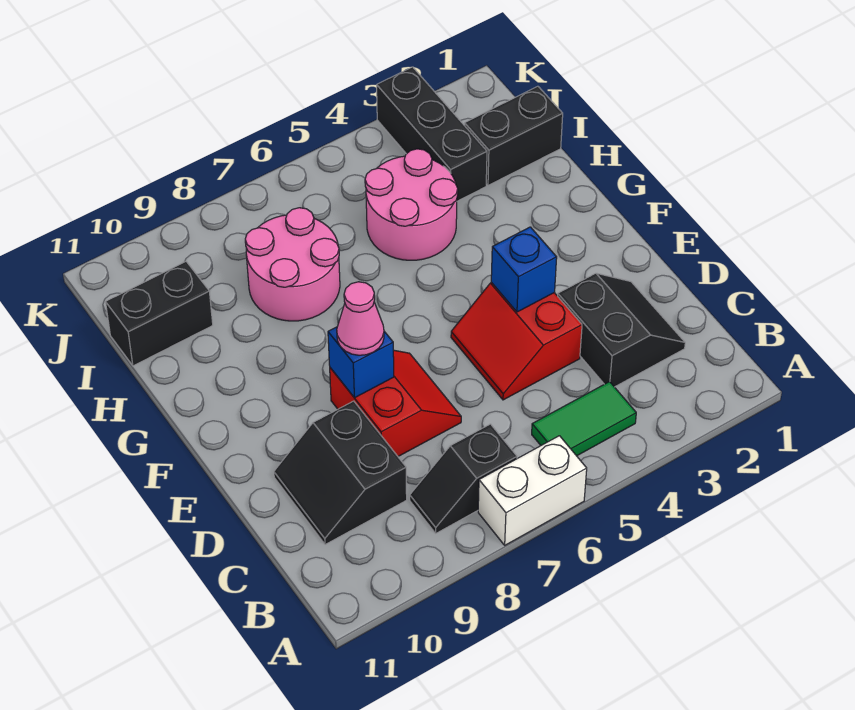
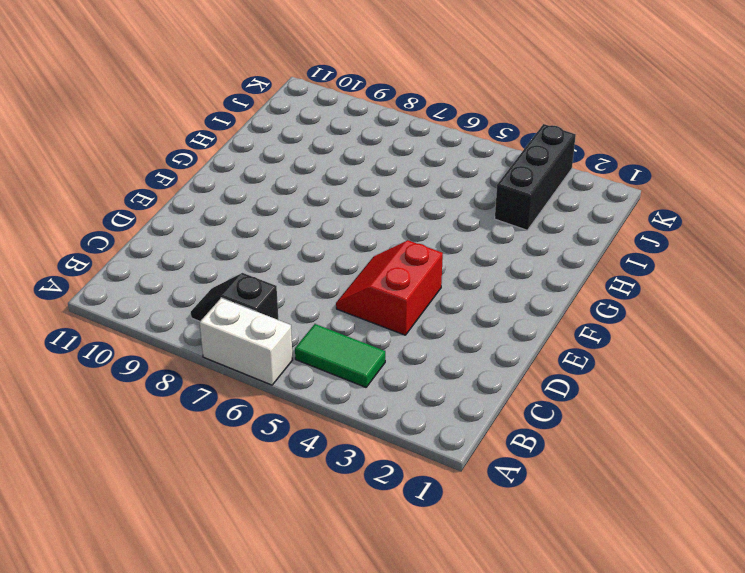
none -> black 2x2 slope [558,273,685,387]
none -> black 2x2 slope [274,401,407,545]
none -> red 2x2 slope [330,350,461,456]

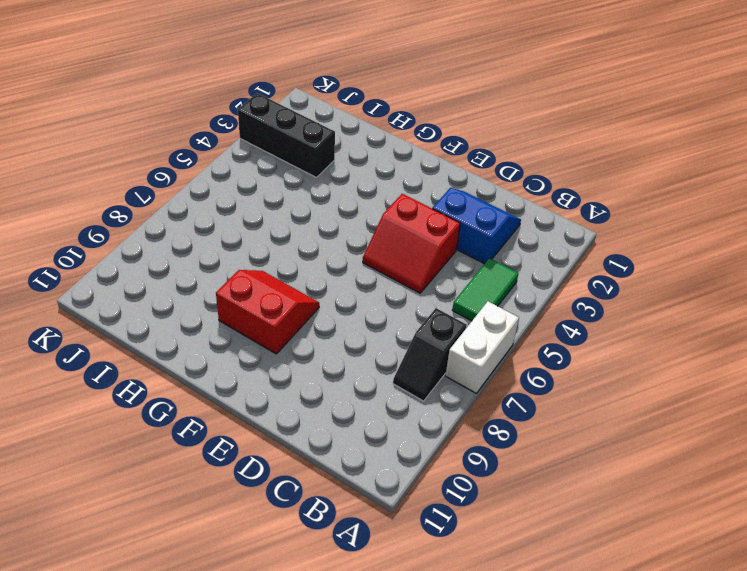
blue 2x2 slope [432,188,521,264] -> black 2x2 slope [558,273,685,387]
red 2x2 slope [216,270,319,354] -> red 2x2 slope moved to [330,350,461,456]
none -> black 2x2 slope [274,401,407,545]
none -> pink 2x2 round brick [365,149,458,260]
none -> pink 2x2 round brick [245,208,340,321]

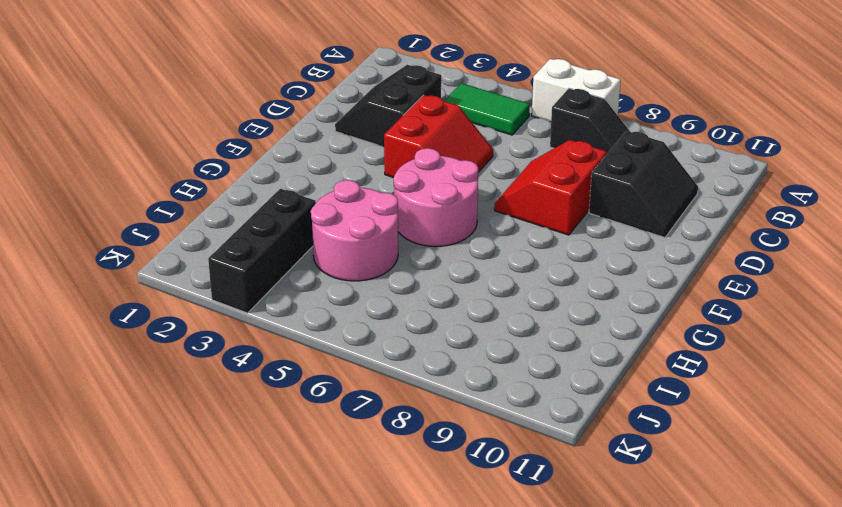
pink 2x2 round brick [393,148,478,247] -> pink 2x2 round brick moved to [245,208,340,321]
none -> black 1x2 brick [464,86,563,185]
none -> black 1x2 brick [106,262,213,366]
none -> blue 1x1 brick [491,227,557,312]

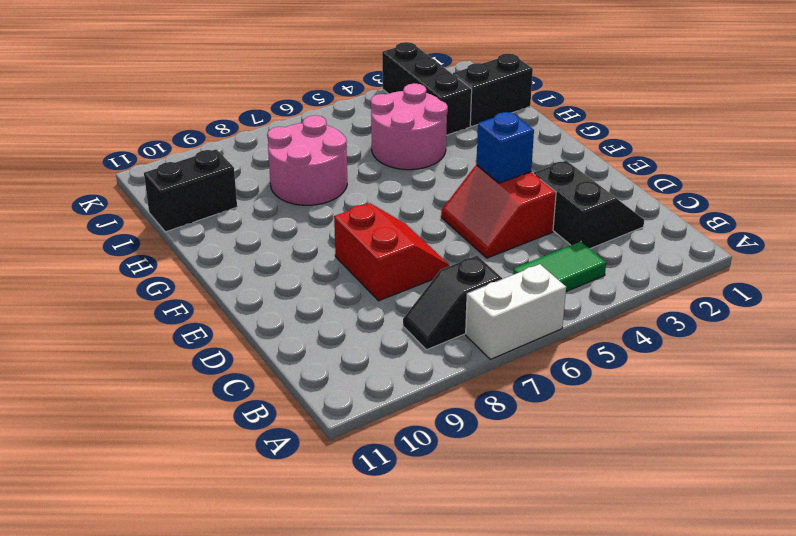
none -> black 2x2 slope [274,401,407,545]
none -> blue 1x1 brick [328,327,394,398]
none -> pink 1x1 cone [337,282,384,355]

